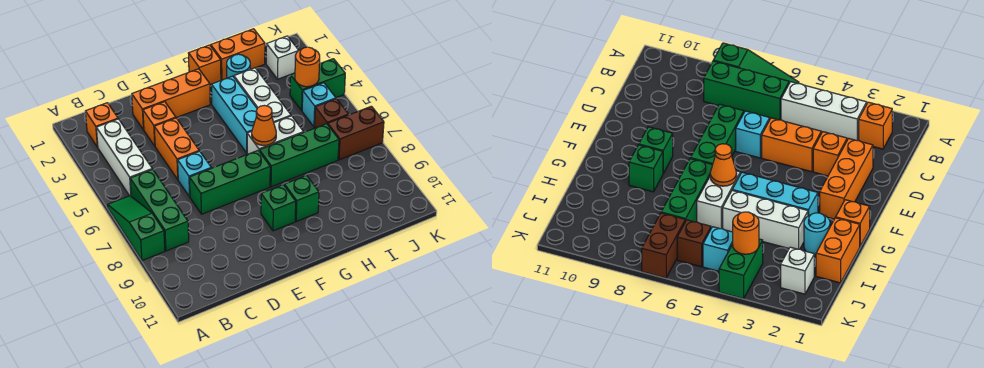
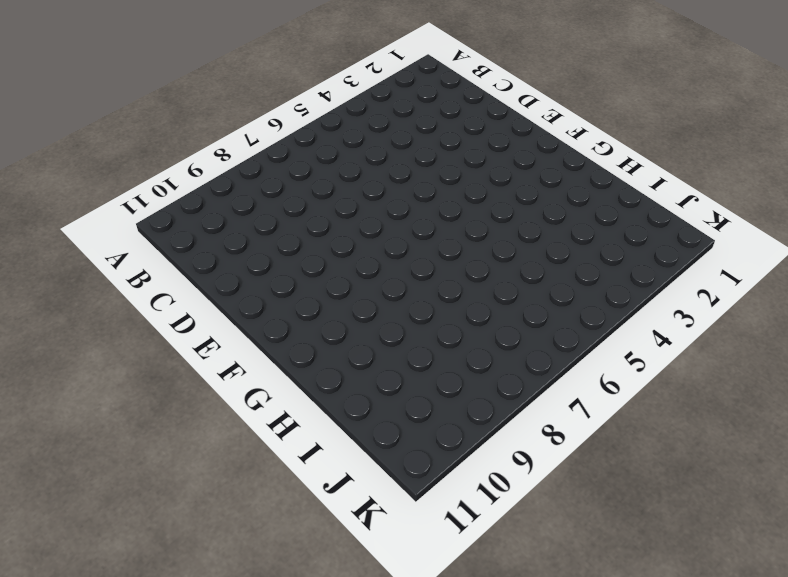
none -> green 1x3 slope [108,196,165,261]
none -> orange 1x1 brick [85,103,118,147]
none -> white 1x3 brick [96,119,152,196]

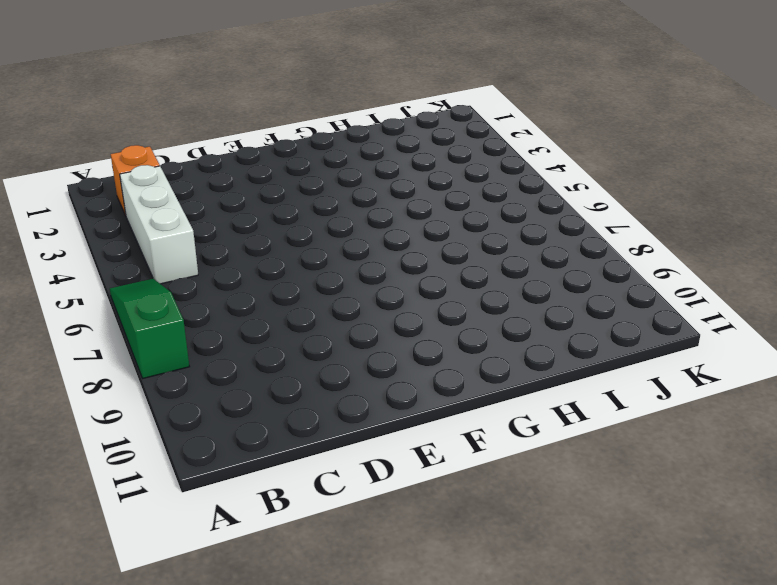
none -> green 1x3 brick [130,169,189,251]
none -> orange 1x3 brick [132,69,210,130]
none -> orange 1x1 brick [143,102,176,146]

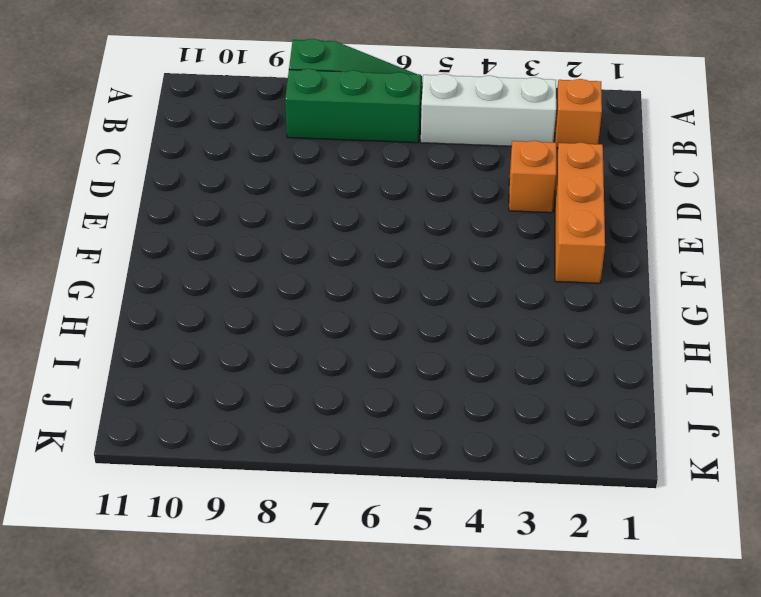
none -> orange 1x2 brick [154,118,199,179]
none -> cyan 1x1 brick [178,151,211,197]
none -> green 1x3 brick [190,150,270,214]

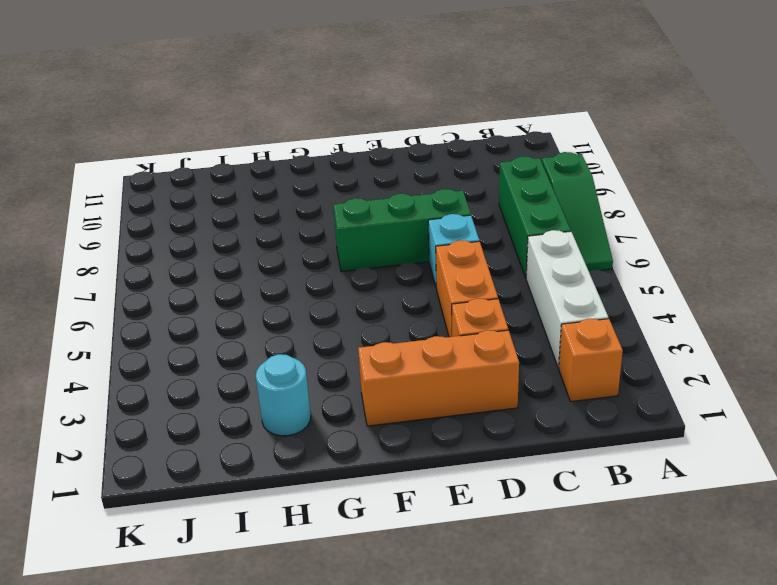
none -> green 1x1 brick [261,185,296,231]
none -> orange 1x1 brick [188,45,221,85]
none -> cyan 1x3 brick [211,76,257,153]

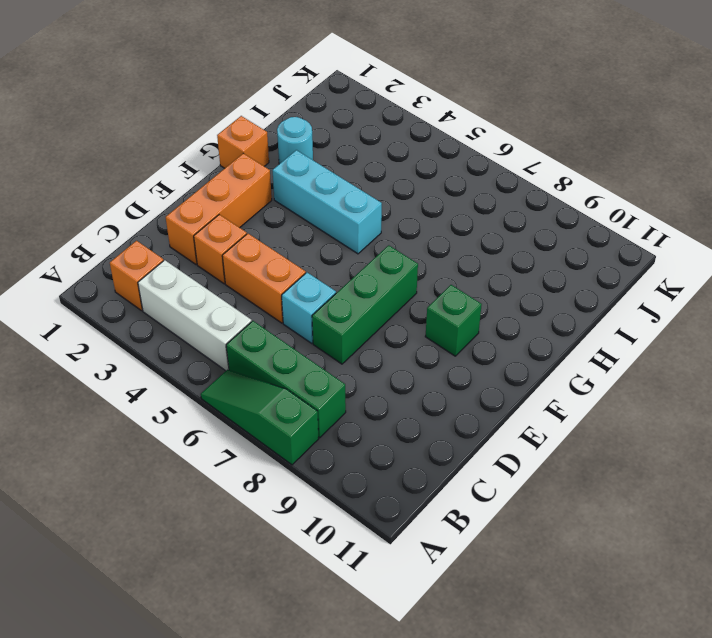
none -> white 1x2 brick [247,116,304,154]
none -> green 1x3 brick [260,124,339,187]
none -> green 1x1 brick [285,175,319,221]

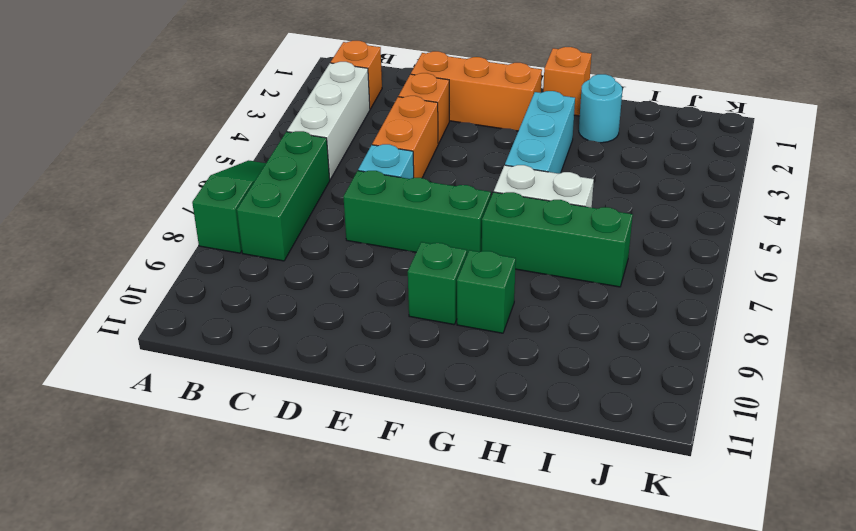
none -> orange 1x2 brick [211,29,265,80]
none -> white 1x3 brick [234,68,291,122]
none -> white 1x1 brick [266,36,299,79]

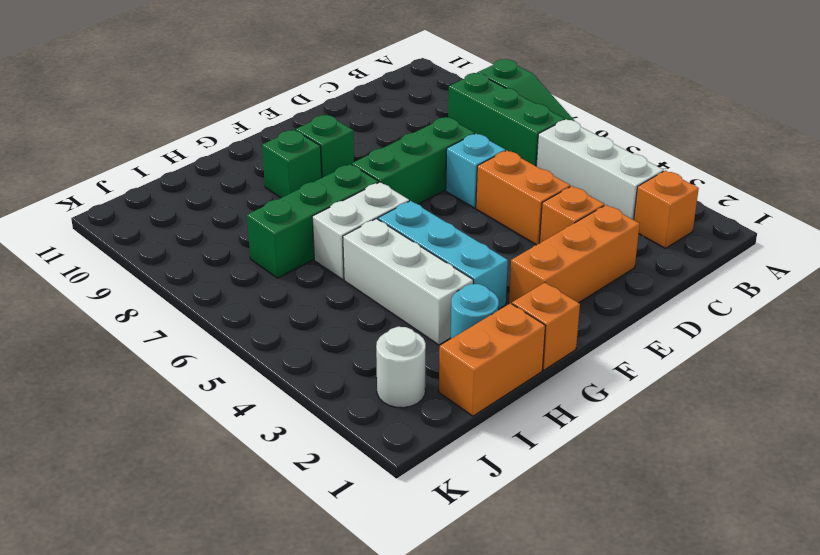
white 1x1 round brick [376,327,426,408] -> white 1x1 brick [266,36,299,79]
none -> green 1x2 brick [290,59,345,111]
none -> cyan 1x1 brick [302,83,336,127]
none -> brown 1x1 brick [315,99,349,128]

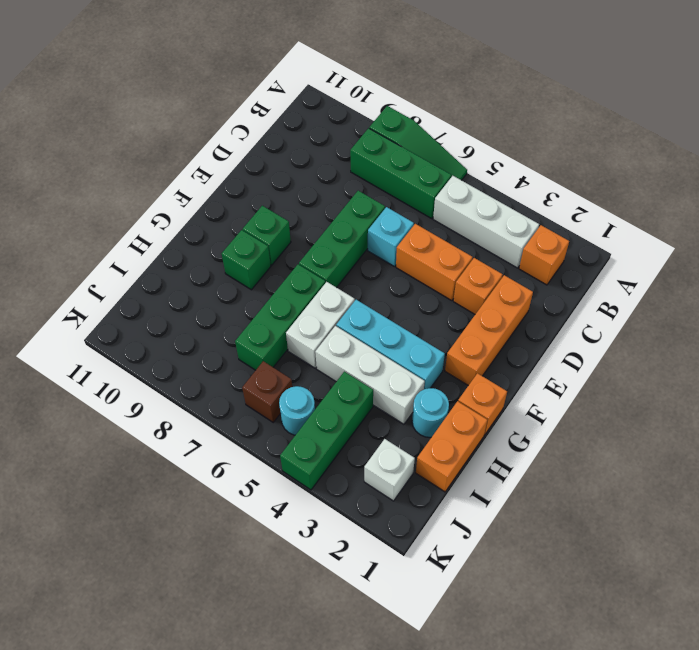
green 1x3 brick [280,372,373,490] -> green 1x2 brick [290,59,345,111]
cyan 1x1 round brick [279,386,315,435] -> cyan 1x1 brick [302,83,336,127]
none -> brown 1x2 brick [328,106,384,160]
none -> orange 1x1 cone [252,105,276,145]
none -> orange 1x1 round brick [295,47,320,87]

